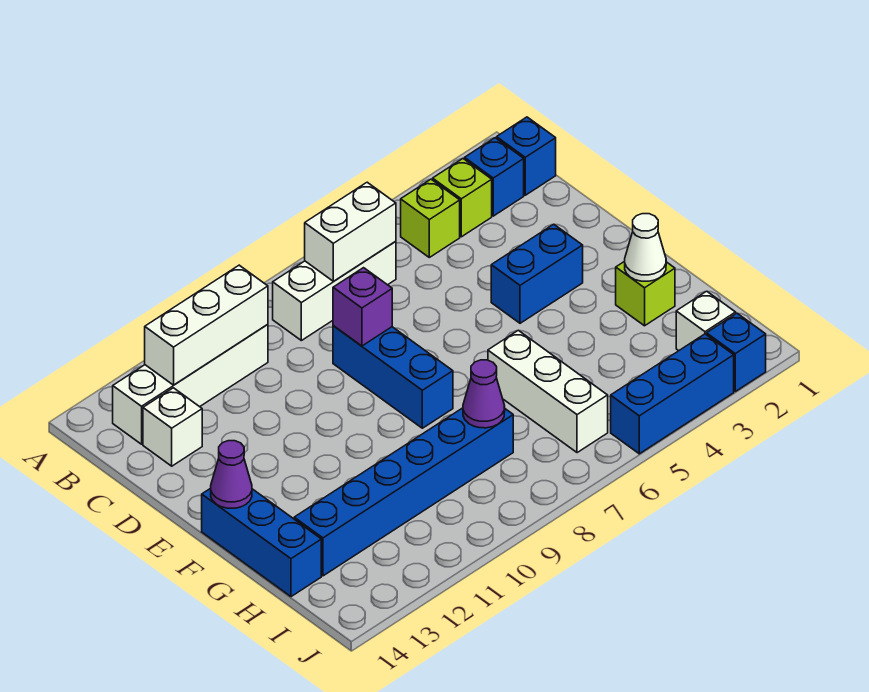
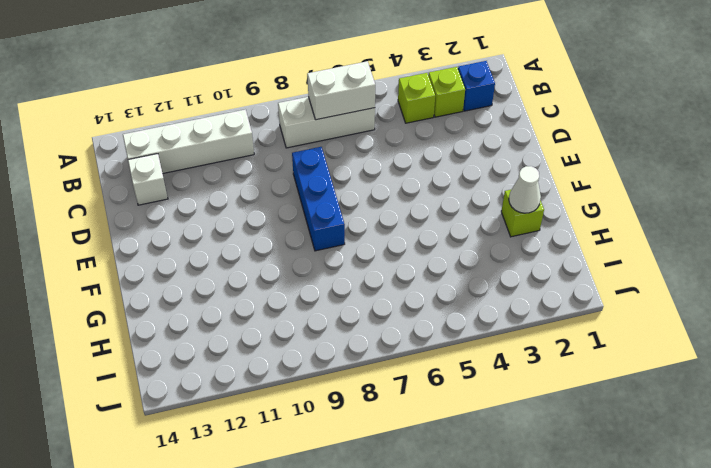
none -> blue 1x1 brick [497,117,556,195]
none -> blue 1x2 brick [491,224,583,323]
none -> blue 1x3 brick [202,488,321,597]

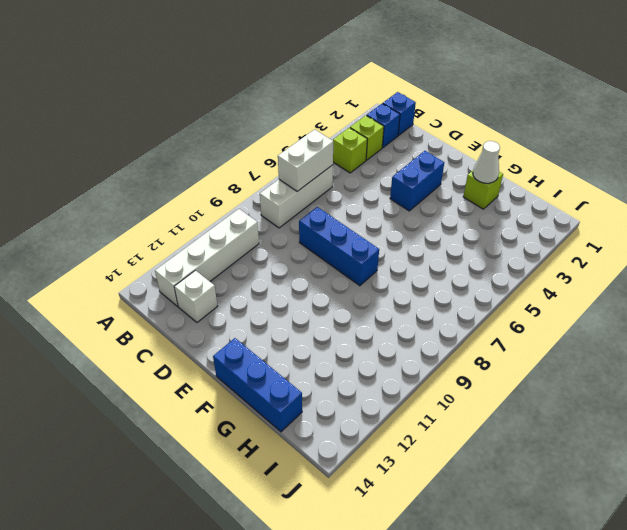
none -> white 1x3 brick [488,330,608,453]
none -> blue 1x6 brick [294,408,513,576]
none -> white 1x1 brick [676,291,736,351]

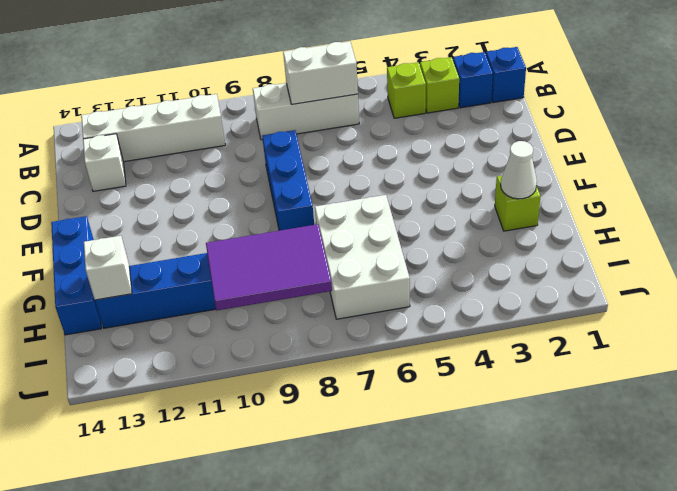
white 2x3 brick [315,195,410,319] -> white 1x3 brick [488,330,608,453]
purple 2x3 tile [206,224,332,310] -> purple 1x1 cone [463,360,505,428]
white 1x1 brick [84,236,132,300] -> white 1x1 brick moved to [676,291,736,351]
none -> blue 1x2 brick [491,224,583,323]
none -> blue 1x1 brick [707,313,766,391]
none -> blue 1x3 brick [611,334,734,454]

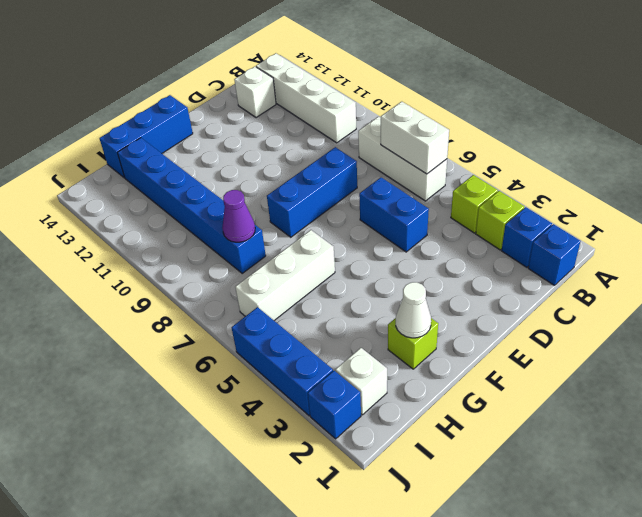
blue 1x2 brick [359,178,429,252] -> blue 1x2 brick moved to [491,224,583,323]
none -> white 1x3 brick [145,265,268,385]
none -> purple 1x1 brick [333,268,392,346]
none -> purple 1x1 cone [211,441,252,508]

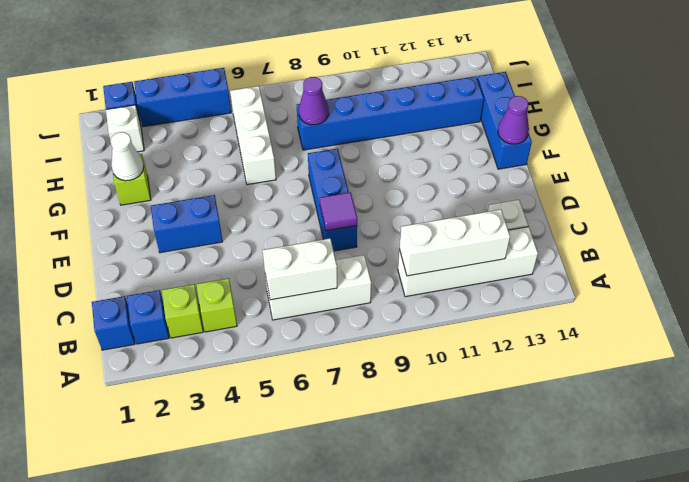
purple 1x1 tile [320,192,357,231] -> purple 1x1 brick [333,268,392,346]

